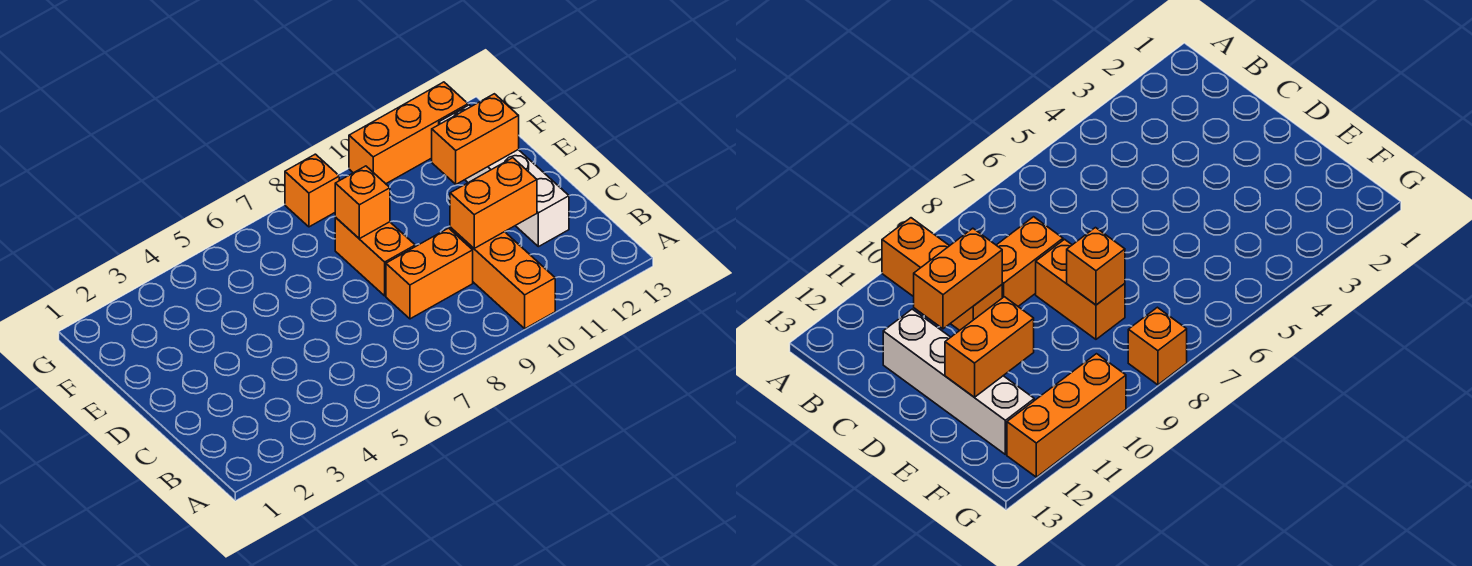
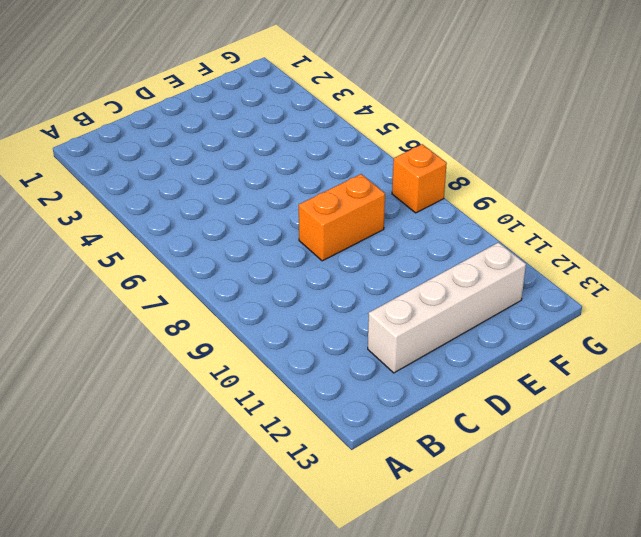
none -> orange 1x3 brick [450,227,555,329]
none -> orange 1x2 brick [386,228,473,319]

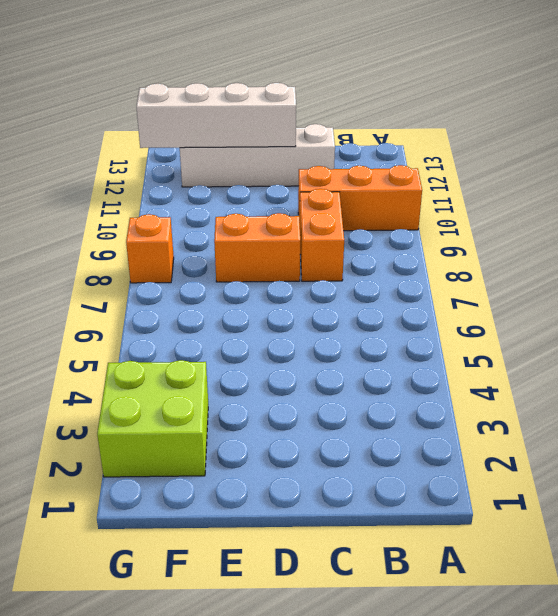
white 1x4 brick [136,83,296,148] -> orange 1x2 brick [432,94,519,184]
lime 2x2 brick [97,360,208,477] -> none
none -> orange 1x3 brick [349,82,468,184]
none -> orange 1x2 brick [450,158,537,248]

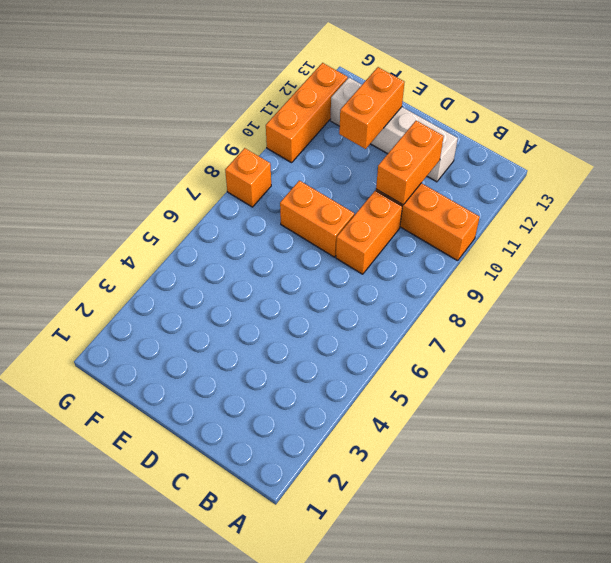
none -> orange 1x1 brick [335,166,390,239]

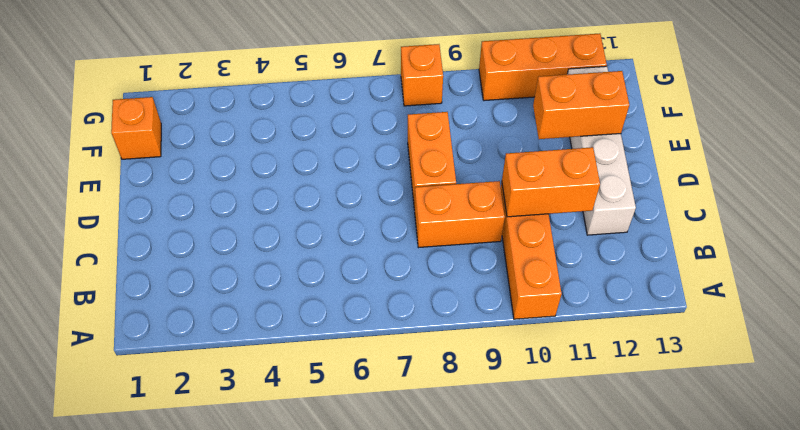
orange 1x1 brick [111,97,161,159] -> orange 1x1 brick moved to [335,166,390,239]

